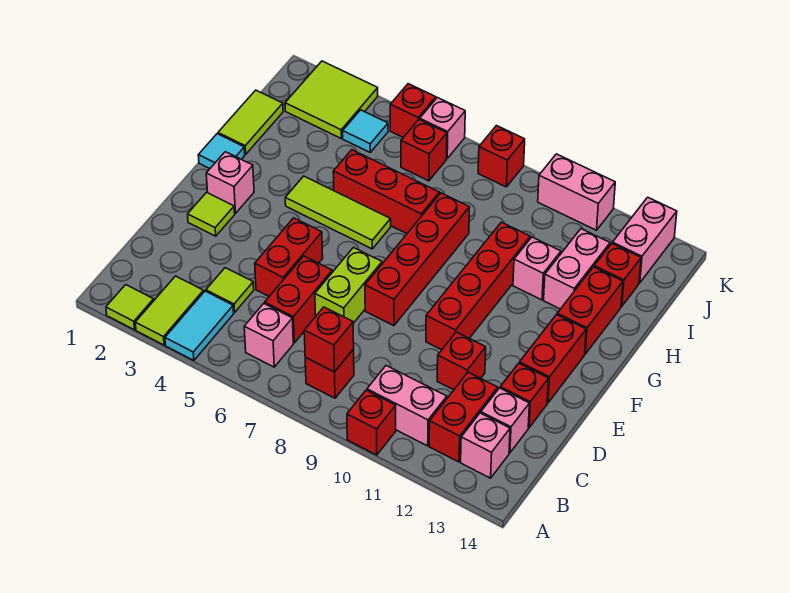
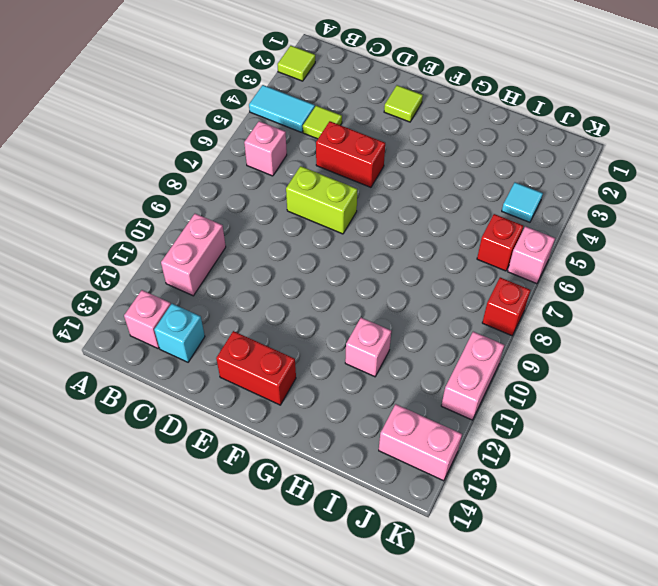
cyan 1x1 brick [154,304,205,362] -> pink 1x1 brick [481,388,529,453]
none -> lime 1x2 tile [135,276,204,345]
none -> red 1x1 brick [347,390,396,455]
none -> red 1x1 brick [305,349,354,398]
none -> red 1x2 brick [429,372,498,462]

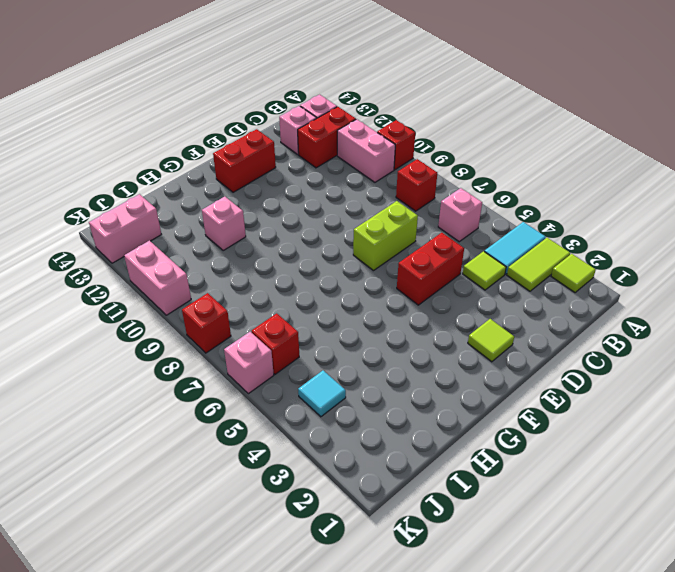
none -> red 1x2 brick [265,256,332,343]
none -> red 1x1 brick [437,332,486,390]
none -> red 1x1 brick [500,363,549,428]
none -> red 1x4 brick [365,193,469,326]

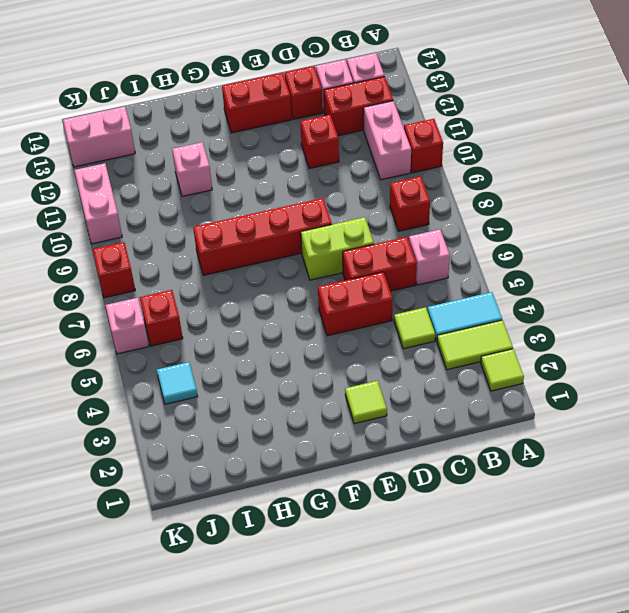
none -> red 1x4 brick [426,222,530,350]
none -> pink 1x1 brick [206,152,254,213]
none -> cyan 1x1 tile [198,134,245,169]
none -> lime 1x3 tile [285,176,391,249]

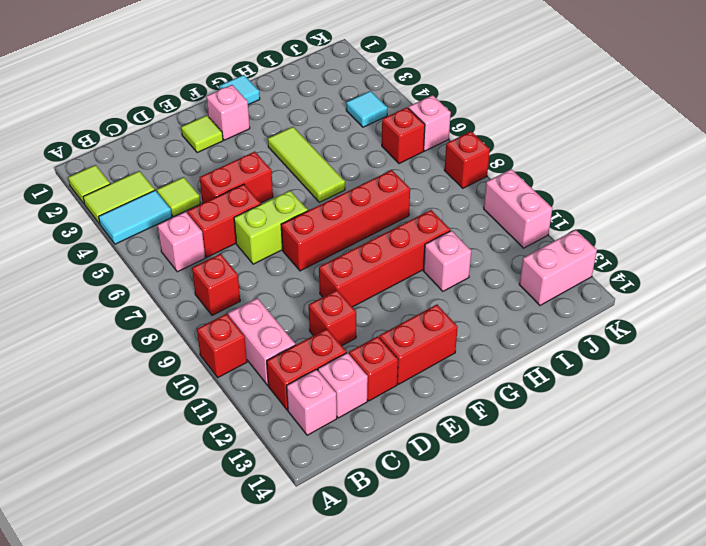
none -> red 1x2 brick [557,267,623,354]
none -> lime 1x2 tile [218,90,283,154]
none -> red 1x3 brick [333,150,439,234]
none -> pink 1x2 brick [544,229,610,309]

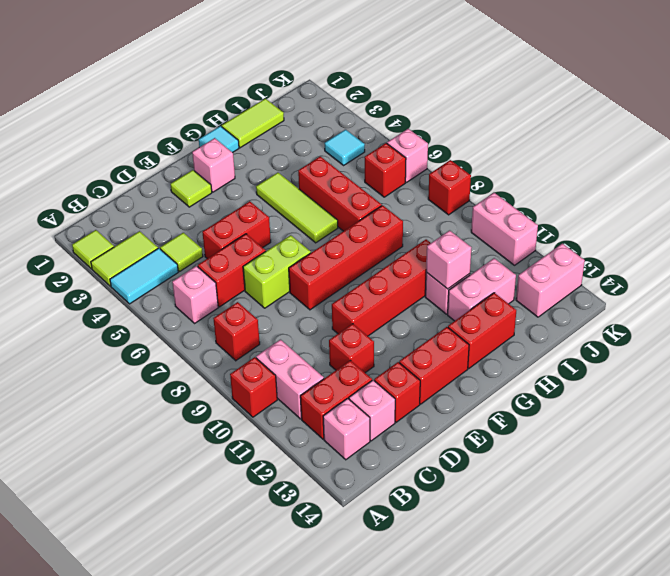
pink 1x1 brick [426,230,471,289] -> none
none -> red 1x1 brick [594,244,641,306]
none -> lime 2x2 tile [285,61,378,138]
none -> red 1x1 brick [390,84,436,137]
none -> red 1x1 brick [304,307,354,372]

